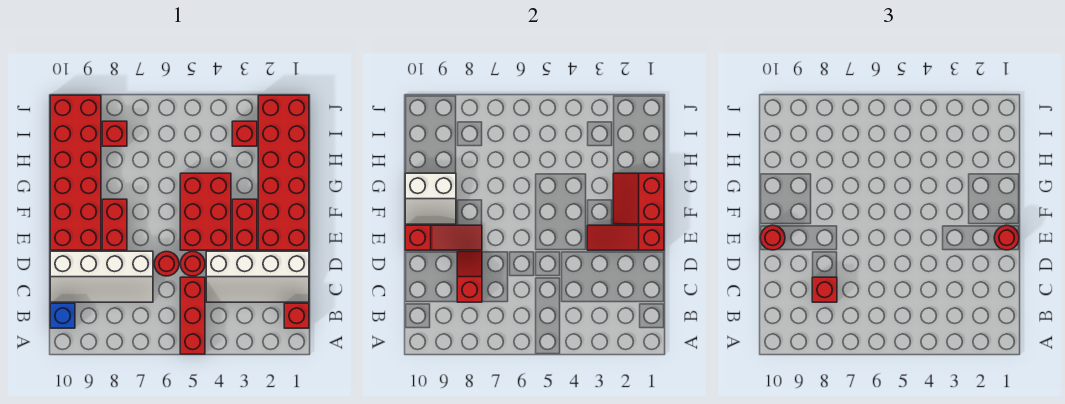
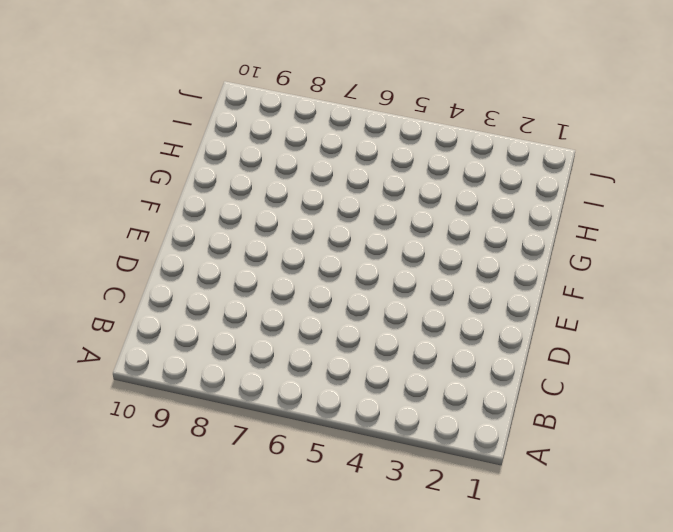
none -> red 1x3 brick [180,277,205,354]
none -> red 1x1 brick [284,303,309,328]
none -> blue 1x1 brick [50,303,75,328]

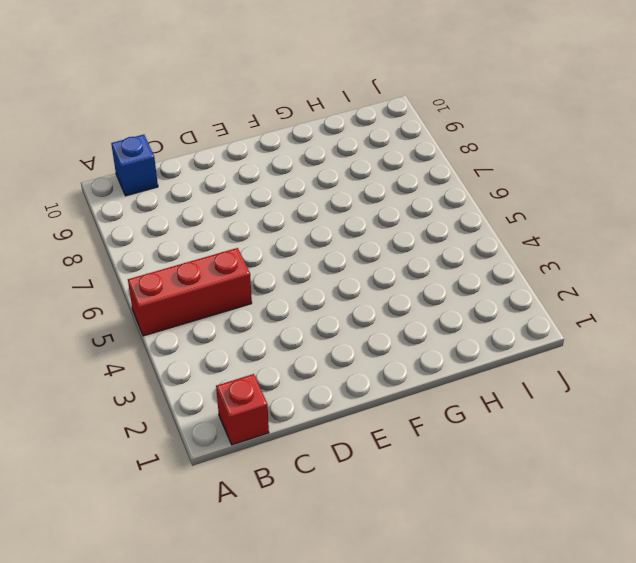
none -> white 2x4 slope [206,251,309,302]
none -> white 2x4 slope [50,251,153,302]
none -> red 1x1 round brick [180,251,205,276]

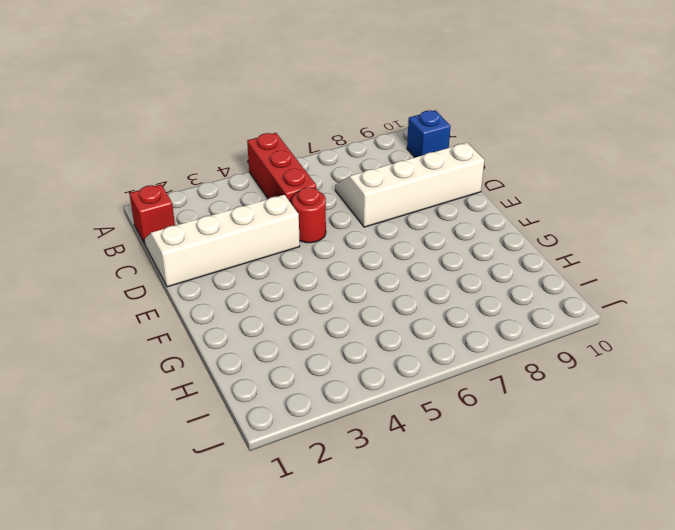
none -> red 1x1 round brick [154,251,179,276]
none -> red 2x6 brick [258,95,309,250]
none -> red 1x2 brick [232,199,257,250]

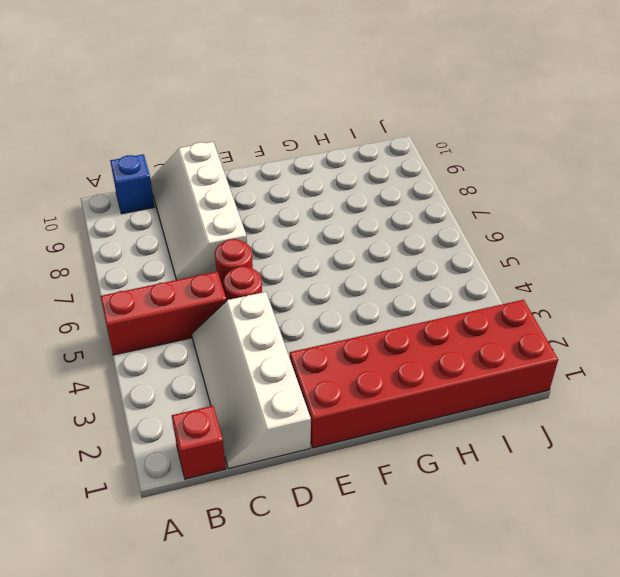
none -> red 1x2 brick [232,199,257,250]
none -> red 2x3 brick [180,173,231,250]
none -> red 1x2 brick [102,199,127,250]

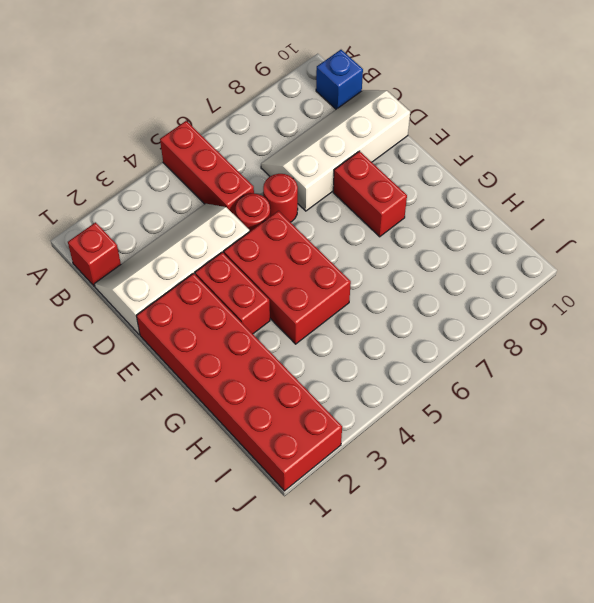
none -> red 2x6 brick [50,95,101,250]
none -> red 1x1 brick [232,121,257,146]
none -> red 1x1 brick [102,121,127,146]

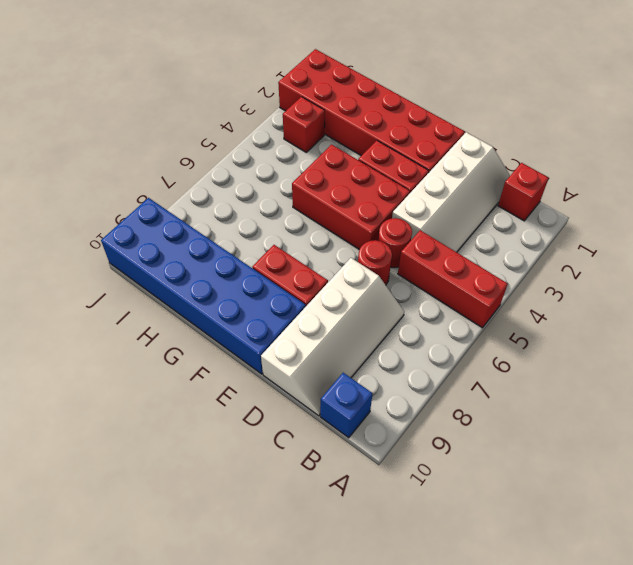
blue 2x6 brick [101,198,306,374] -> red 2x6 brick [50,95,101,250]
none -> red 1x1 brick [102,121,127,146]
none -> red 1x2 slope [457,251,482,302]
none -> red 1x3 slope [587,225,664,250]

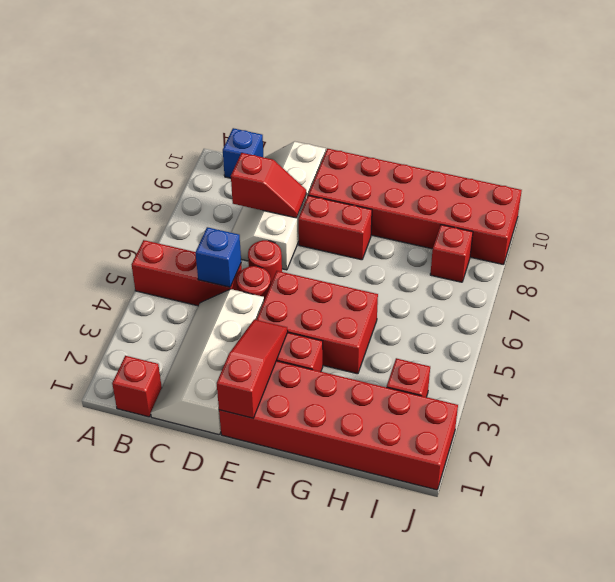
blue 1x1 brick [195,227,241,287] -> none
none -> red 1x3 slope [405,225,482,250]
none -> red 2x2 slope [613,173,664,224]
none -> white 2x2 slope [405,173,456,224]

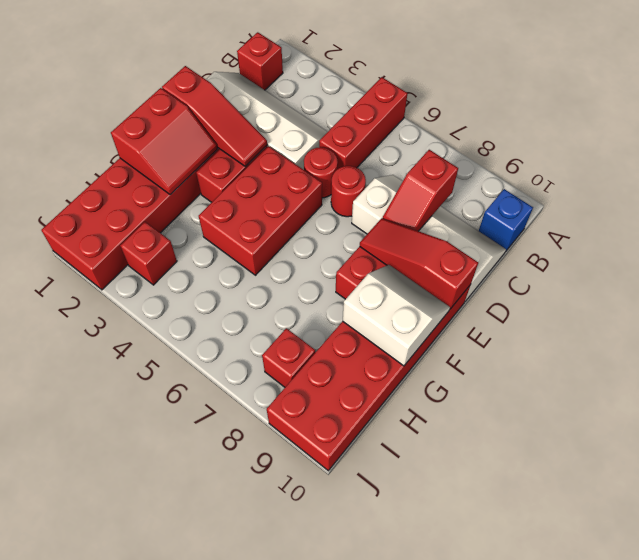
none -> red 1x1 brick [812,277,837,302]
none -> red 1x1 round brick [994,225,1019,250]
none -> red 1x1 round brick [760,225,785,250]

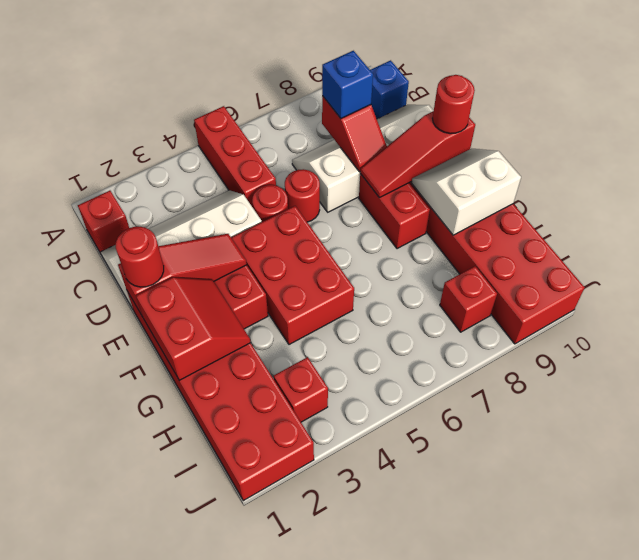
blue 1x1 brick [322,51,373,118] -> red 1x1 brick [812,277,837,302]

